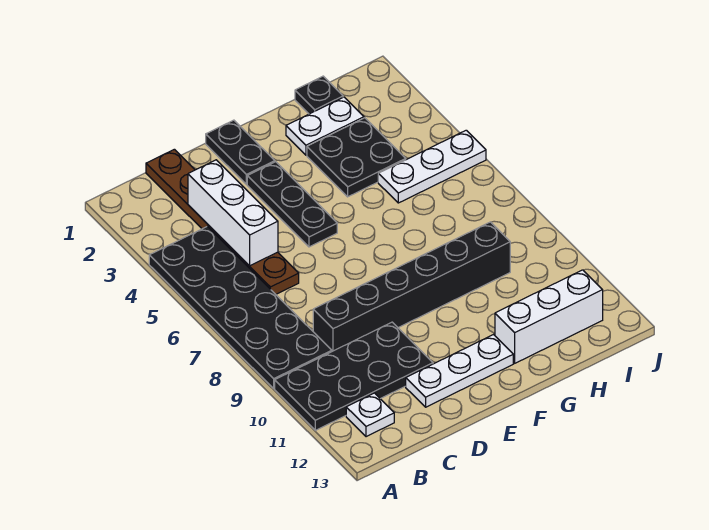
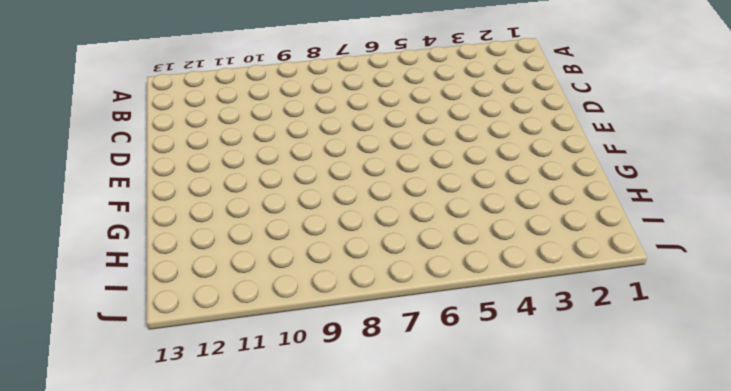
none -> black 2x6 plate [149,226,332,388]
none -> black 2x4 plate [275,322,433,430]
none -> white 1x1 plate [346,393,394,437]

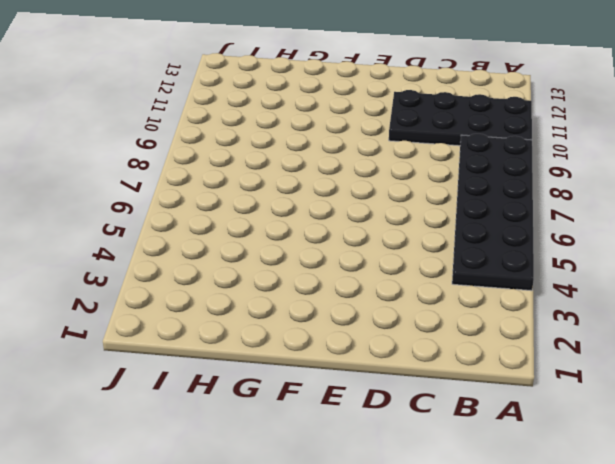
none -> white 1x1 plate [346,393,394,437]
none -> brown 1x6 plate [146,149,299,294]
none -> black 1x6 brick [313,222,510,351]

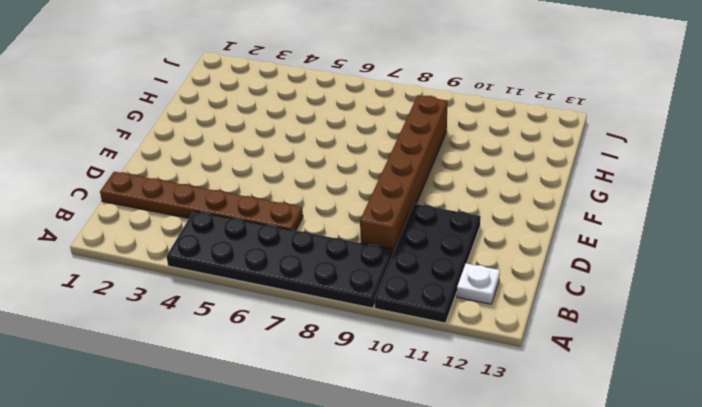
brown 1x6 brick [360,96,448,253] -> black 1x6 brick [313,222,510,351]
none -> white 1x3 plate [406,335,513,407]
none -> black 1x2 plate [206,120,275,184]
none -> black 1x3 plate [247,162,337,247]

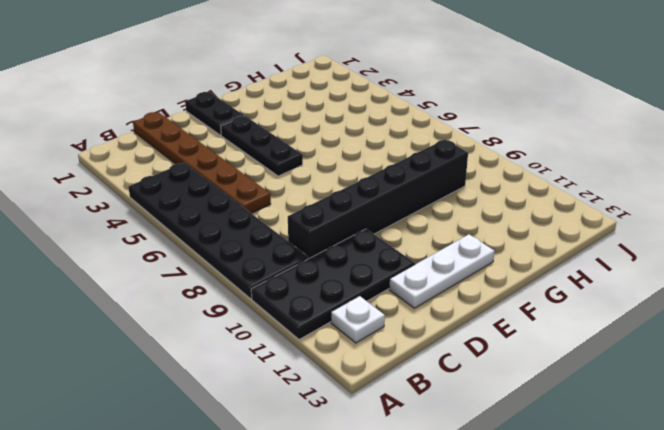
none -> white 1x2 plate [286,97,364,155]
none -> black 2x2 plate [307,118,406,197]
none -> white 1x3 brick [495,270,603,363]

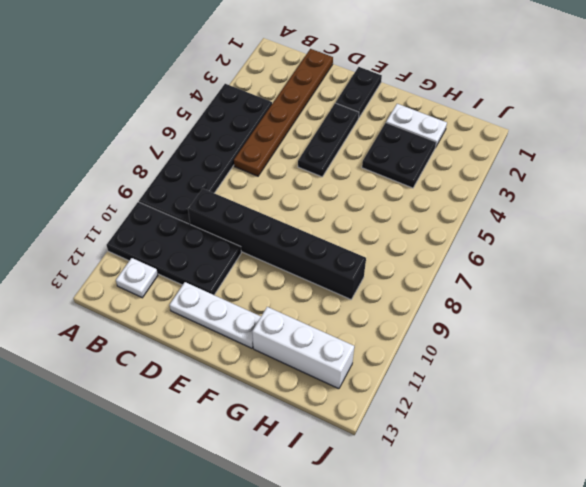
none -> black 1x1 plate [295,76,343,114]
none -> white 1x3 plate [378,130,486,203]
none -> white 1x3 brick [188,160,278,266]

